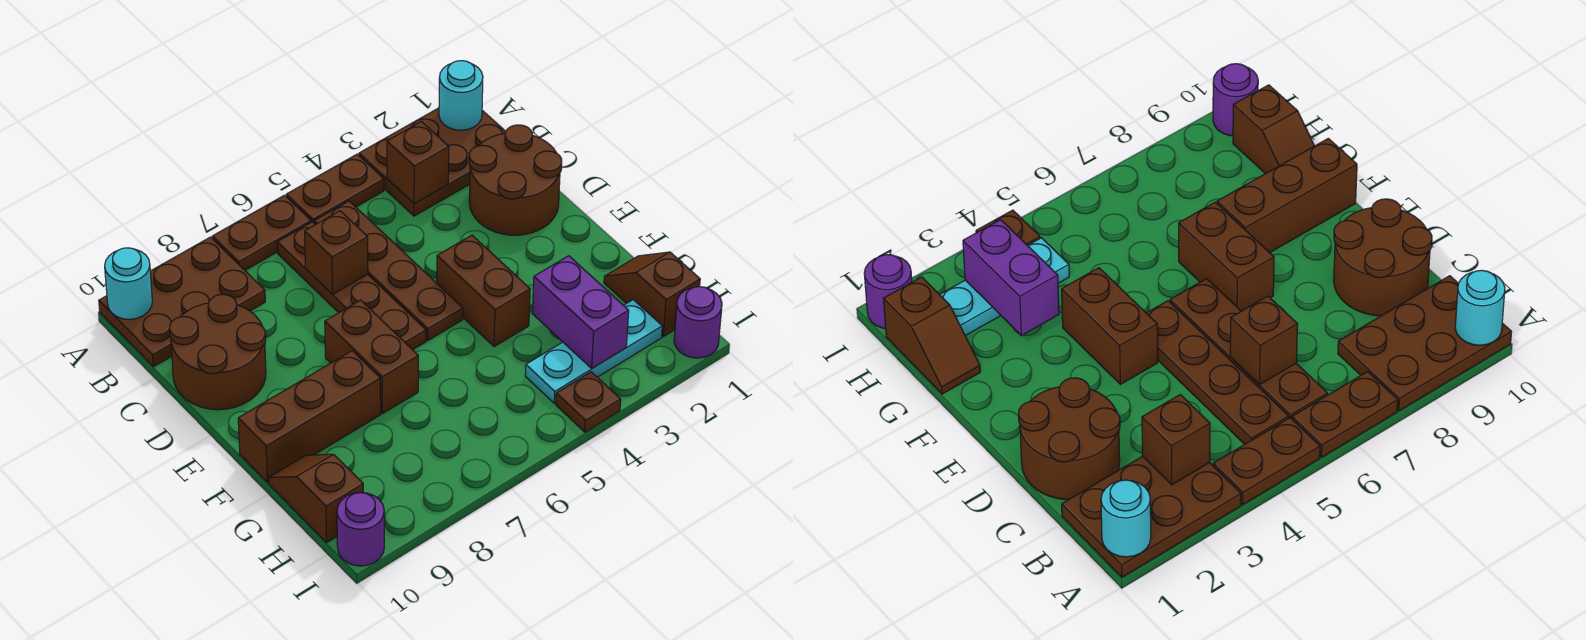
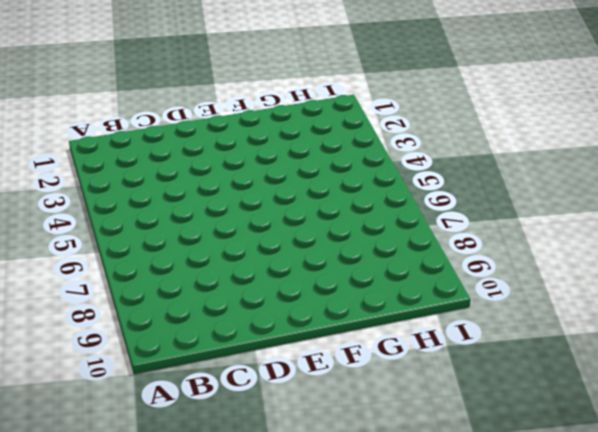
none -> brown 2x3 plate [359,108,506,216]
none -> brown 1x2 plate [286,154,384,223]
none -> brown 1x2 plate [212,195,311,270]

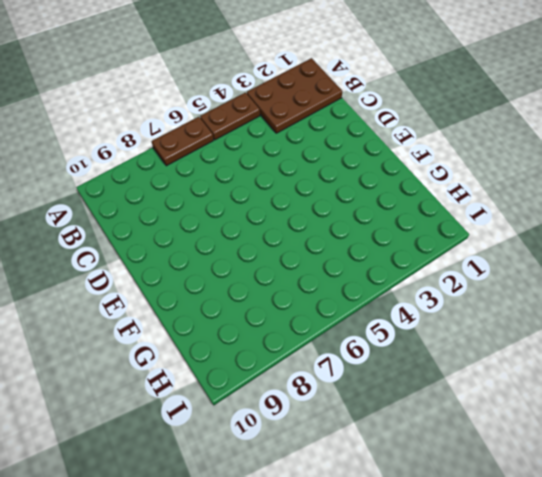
none -> brown 2x3 plate [99,237,265,367]
none -> brown 1x4 plate [314,201,463,340]
none -> brown 1x4 plate [277,222,426,350]

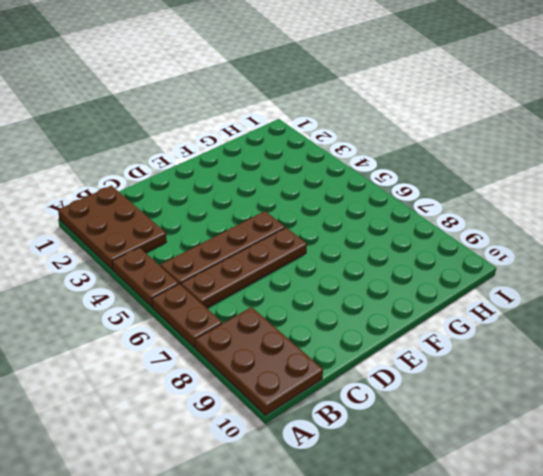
none -> brown 2x2 round brick [469,125,562,235]
none -> brown 2x2 round brick [169,294,266,410]
none -> brown 1x2 brick [437,235,530,347]

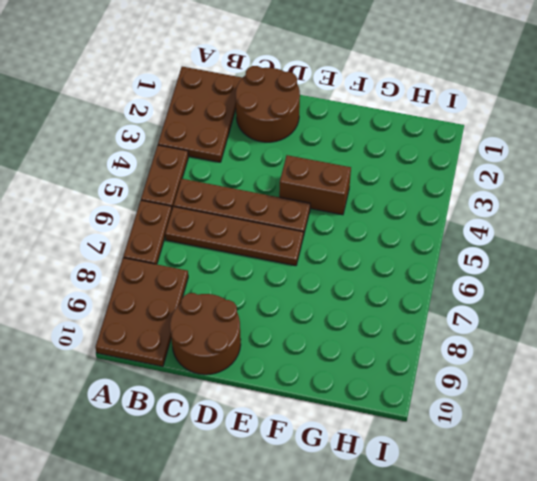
none -> brown 1x2 brick [325,300,418,414]
none -> brown 1x3 brick [238,351,381,483]
none -> brown 1x2 slope [604,252,700,337]

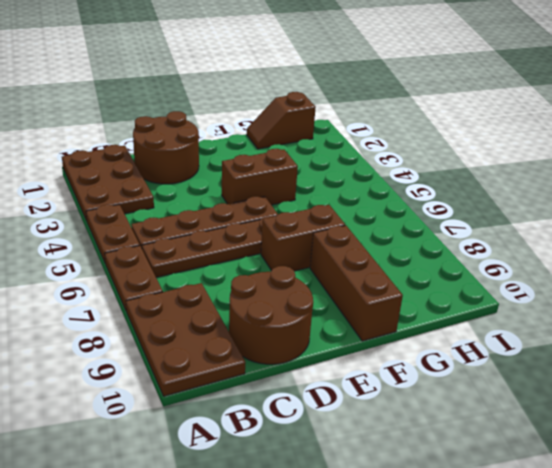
none -> brown 1x2 slope [269,454,363,542]
none -> cyan 1x3 plate [525,300,662,403]
none -> purple 1x1 round brick [674,287,722,358]

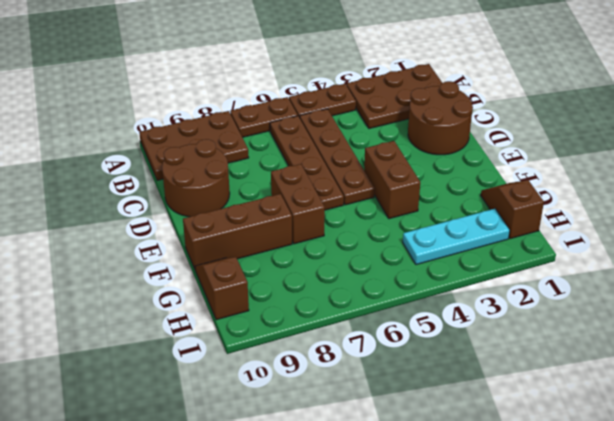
none -> purple 1x1 round brick [674,287,722,358]
none -> brown 1x1 plate [556,372,621,432]
none -> purple 1x1 round brick [337,493,384,566]

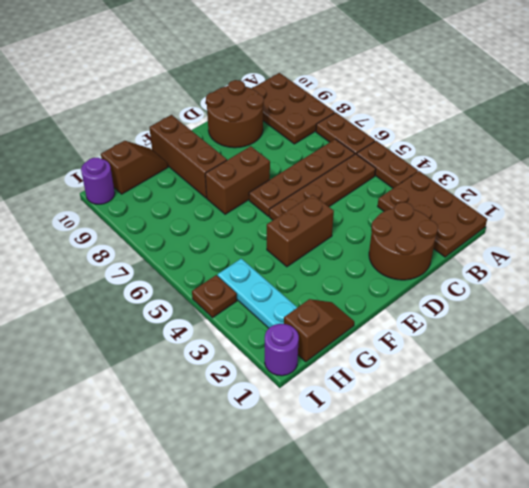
none -> cyan 1x1 round brick [439,61,483,130]
none -> cyan 1x1 round brick [105,248,152,319]
none -> brown 1x1 brick [387,122,449,204]

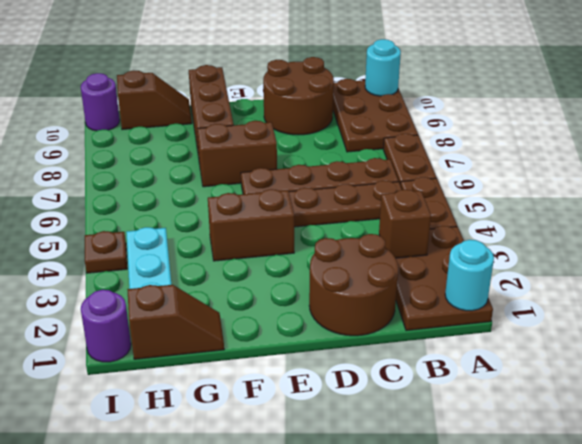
none -> brown 1x1 brick [305,211,368,294]
none -> purple 1x2 brick [532,256,629,368]

